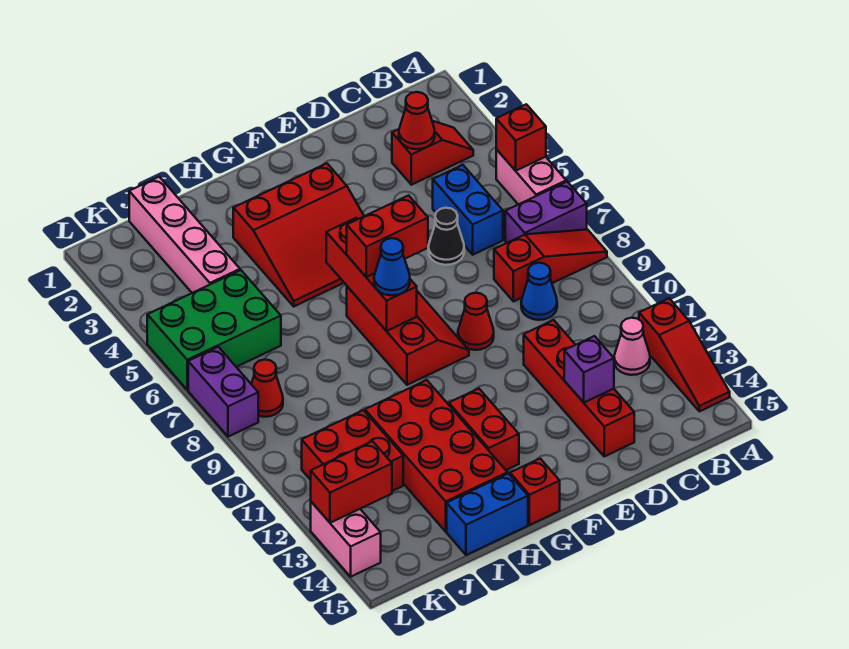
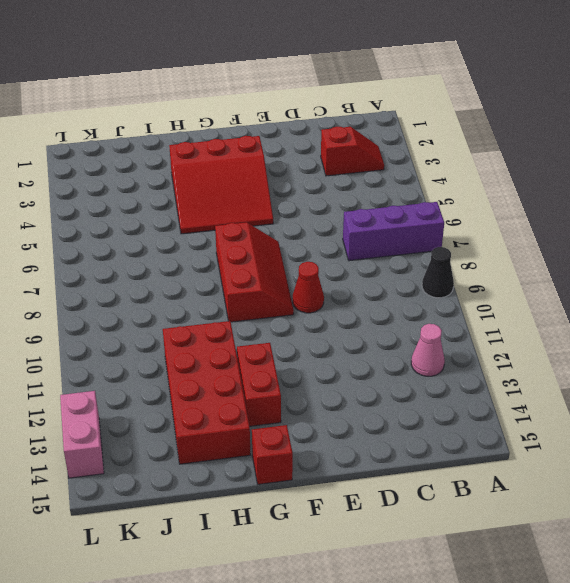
purple 1x3 brick [343,202,444,261] -> purple 1x2 brick [505,182,587,243]
black 1x1 cone [422,247,454,298] -> black 1x1 cone moved to [428,208,464,265]
none -> pink 1x2 brick [496,149,566,205]
none -> red 1x3 slope [494,230,607,301]
none -> red 1x3 slope [639,298,730,411]
none -> blue 1x2 brick [433,165,503,255]

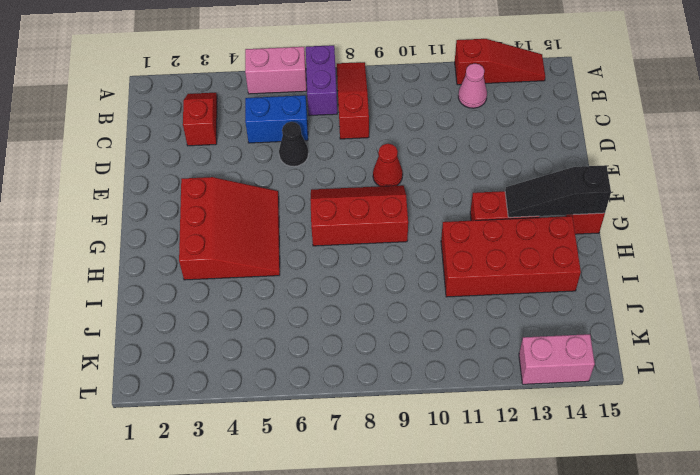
black 1x3 slope [505,165,611,217] -> none
none -> blue 1x1 cone [521,263,557,320]
none -> red 1x4 brick [524,320,634,456]
none -> blue 1x2 brick [447,474,528,555]
none -> pink 1x4 brick [129,177,240,293]

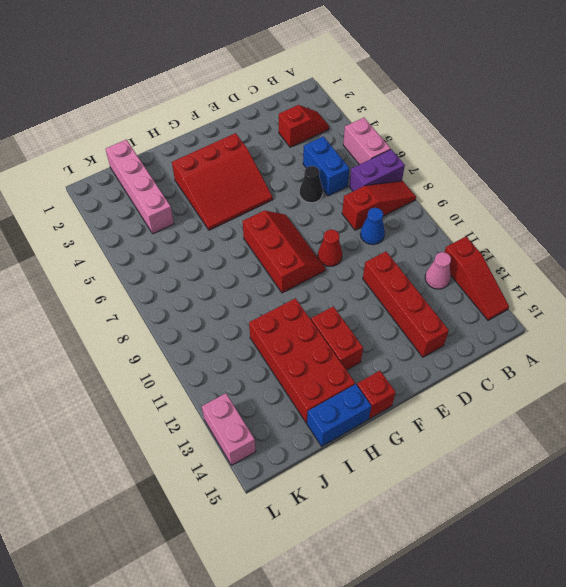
none -> green 2x3 brick [147,270,281,390]
none -> red 2x2 brick [302,410,403,491]
none -> red 1x1 cone [251,360,283,417]
none -> purple 1x2 brick [188,347,258,437]

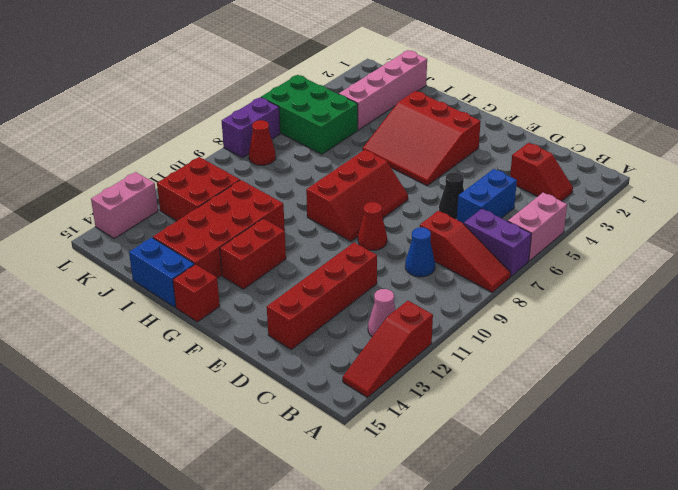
none -> red 1x1 brick [496,104,546,171]
none -> red 1x1 cone [399,92,435,149]
none -> purple 1x1 brick [564,336,614,402]
none -> red 1x3 brick [326,218,417,331]

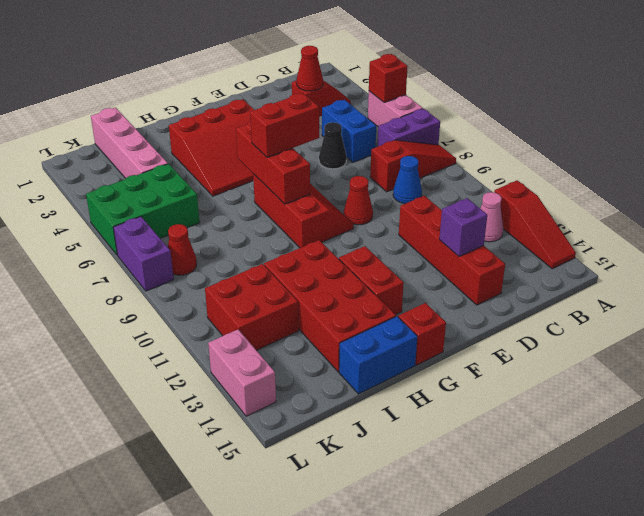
none -> red 1x2 brick [311,441,392,523]
none -> blue 1x1 cone [374,238,410,295]

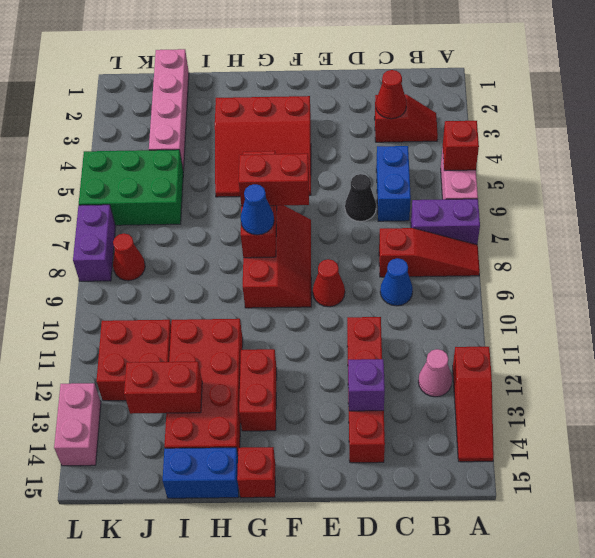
red 1x2 brick [124,362,202,414] -> red 1x2 brick moved to [311,441,392,523]

